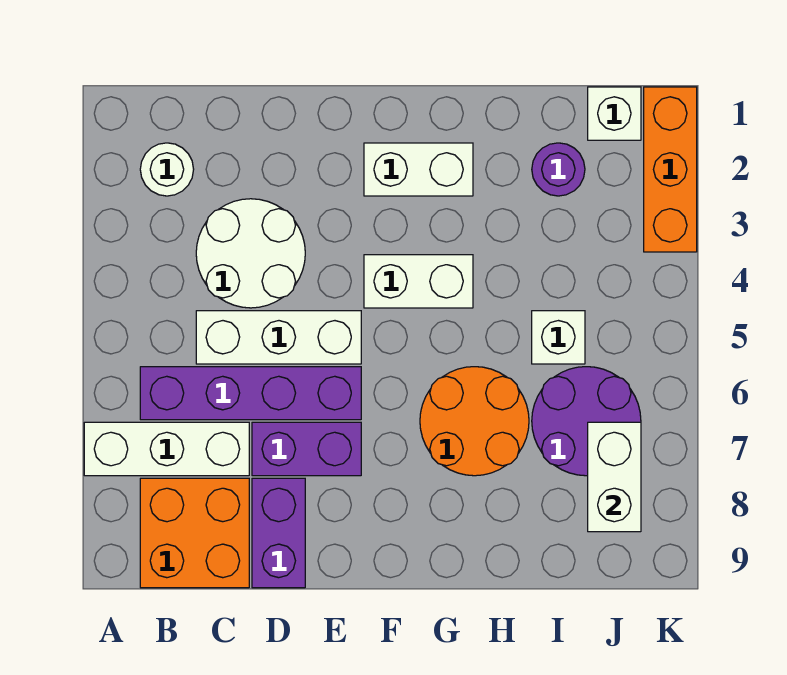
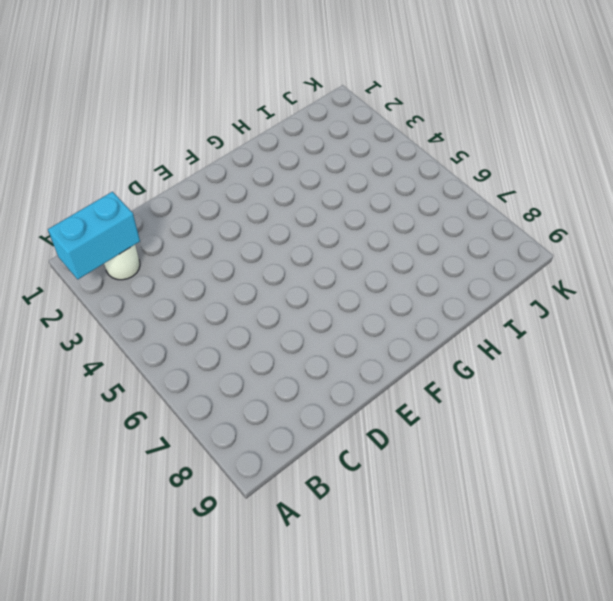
cyan 1x2 brick [48,192,140,279] -> none
none -> white 1x3 brick [84,422,249,476]
none -> purple 1x4 brick [140,367,361,420]
none -> orange 2x2 brick [140,478,249,588]

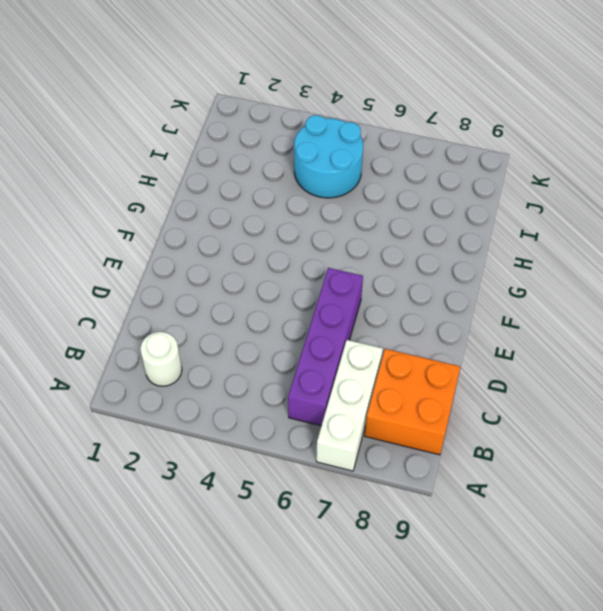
cyan 2x2 round brick [294,115,363,198] -> white 1x1 brick [532,311,585,364]
none -> white 2x2 round brick [196,199,305,308]
none -> white 1x3 brick [196,311,361,364]
none -> purple 1x2 brick [252,422,361,476]

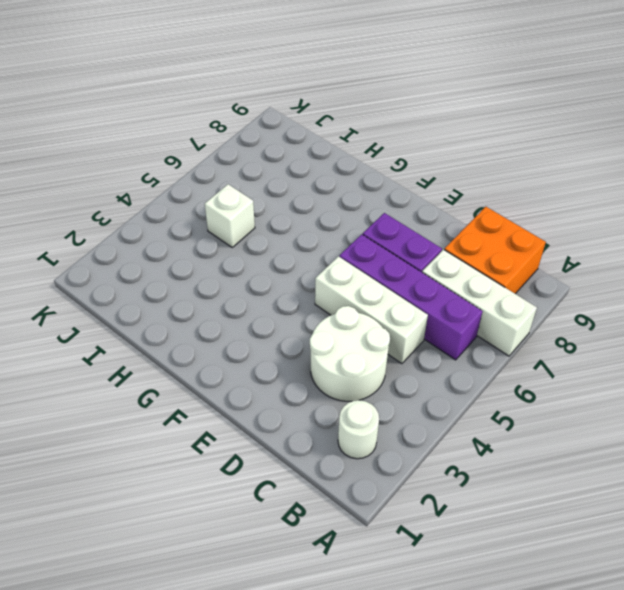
none -> purple 1x2 brick [252,478,305,588]
none -> white 1x2 brick [364,143,473,196]
none -> white 1x2 brick [364,255,473,308]

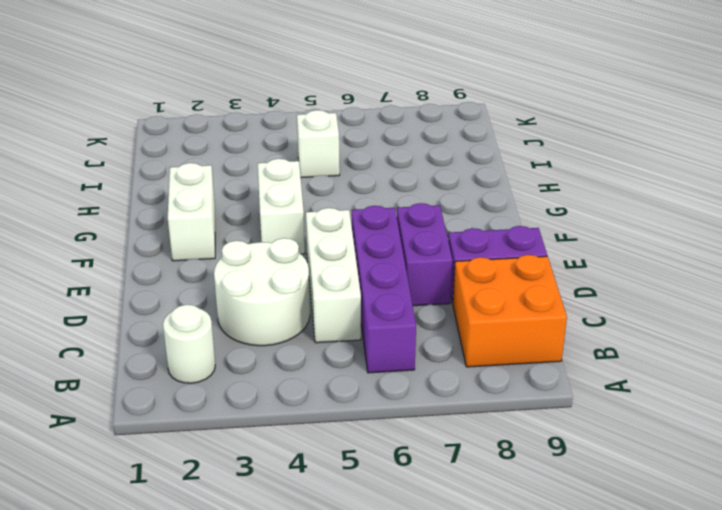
none -> white 1x3 brick [84,422,249,476]
none -> orange 2x2 round brick [420,367,529,476]
none -> purple 1x1 round brick [532,143,585,196]

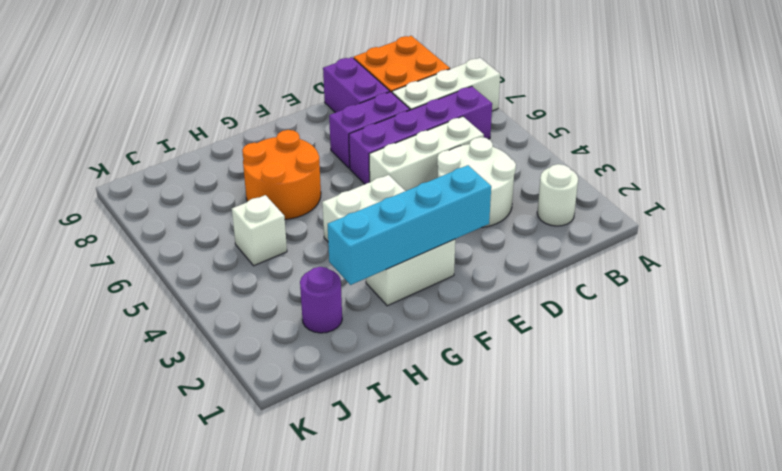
cyan 1x4 brick [328,165,491,285] -> none
none -> purple 2x2 round brick [532,367,641,476]
none -> white 1x1 brick [588,87,641,140]
none -> orange 1x3 brick [644,87,697,252]

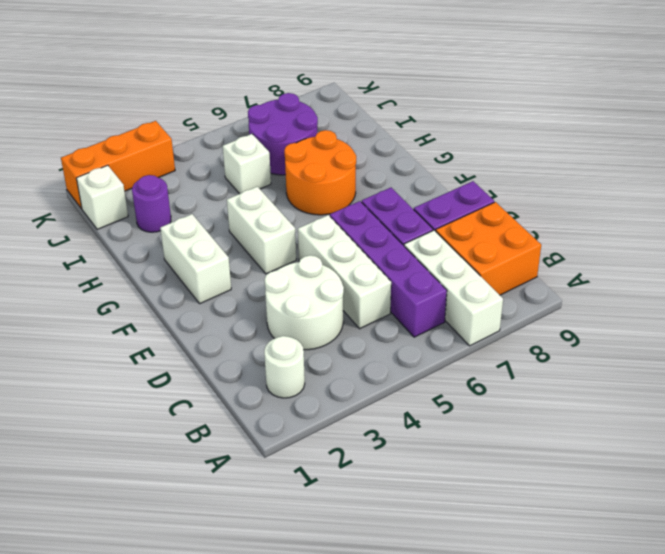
none -> white 1x2 brick [588,422,641,532]

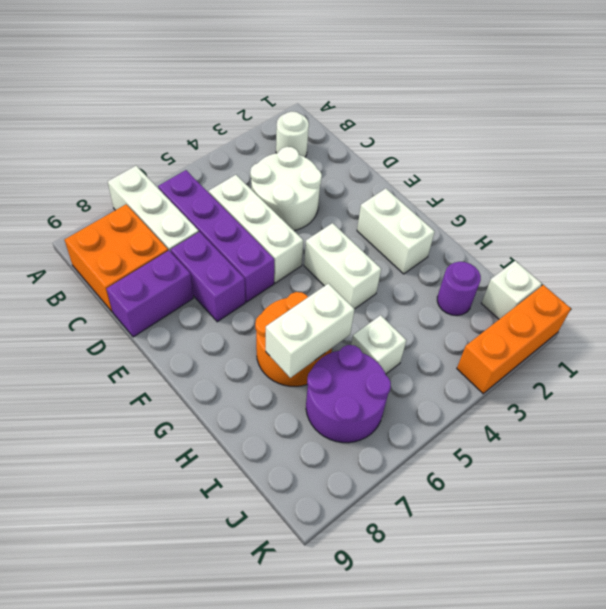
white 1x2 brick [266,284,354,378] -> white 1x2 brick moved to [588,422,641,532]

